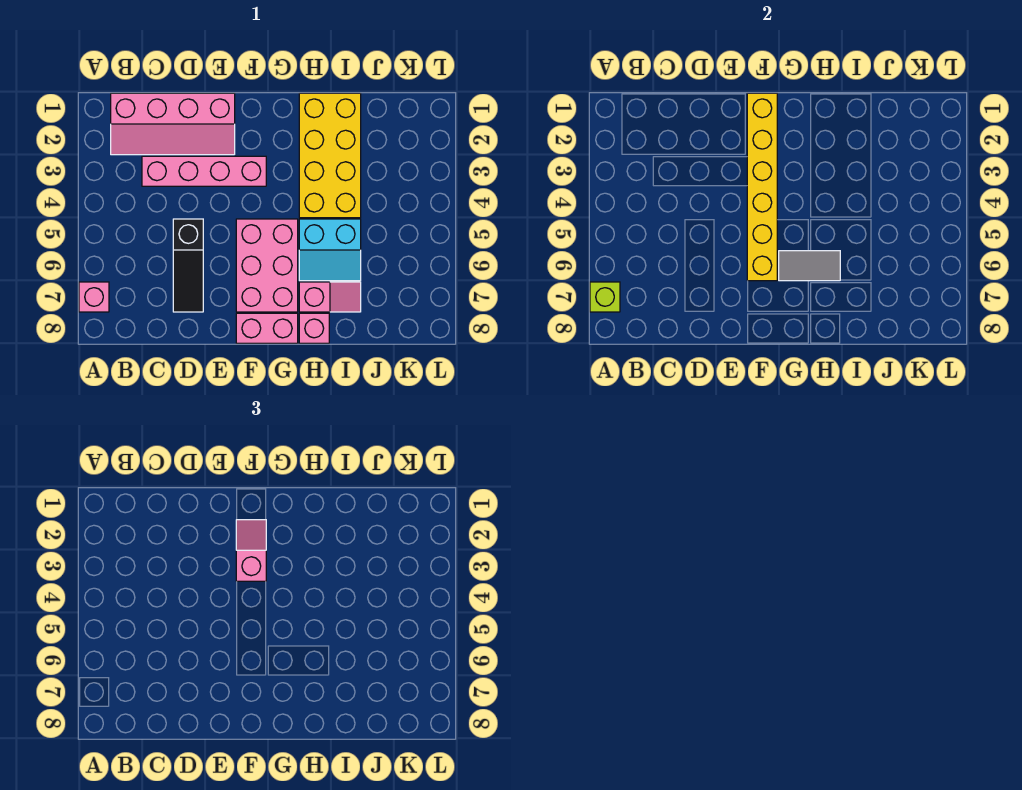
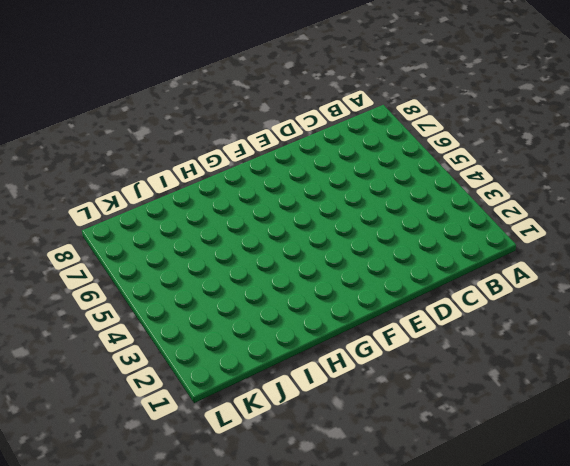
none -> pink 1x1 brick [79,282,109,312]
none -> pink 2x4 slope [111,93,235,155]
none -> pink 1x4 brick [142,156,266,186]

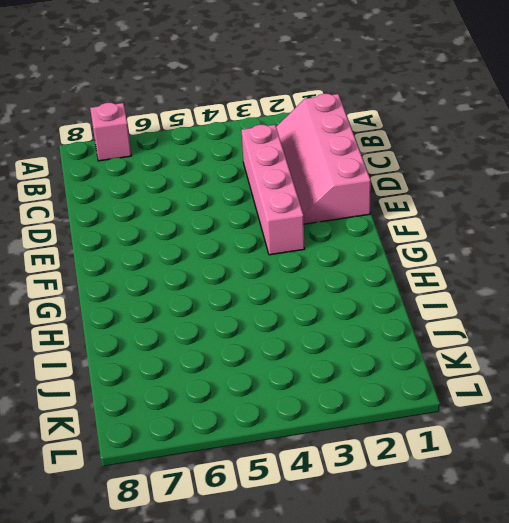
none -> black 1x3 slope [173,219,203,312]
none -> pink 2x3 brick [236,219,298,312]
none -> pink 1x2 brick [236,313,298,343]

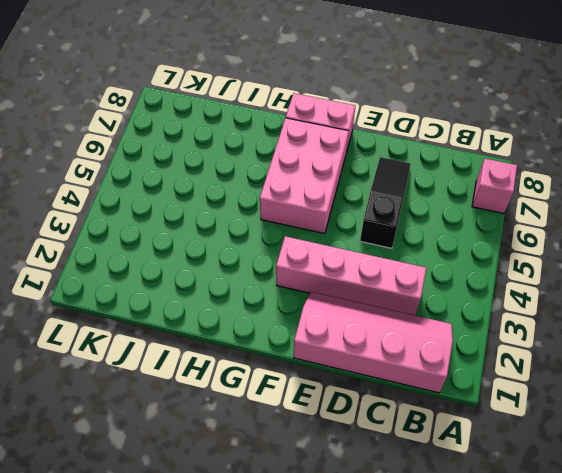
none -> yellow 2x4 brick [299,93,361,218]
none -> cyan 2x2 slope [299,219,361,281]
none -> pink 1x2 slope [299,282,361,312]

